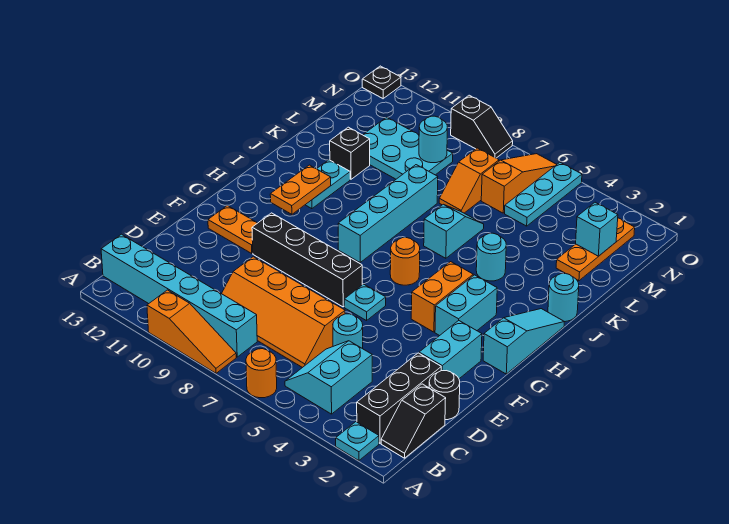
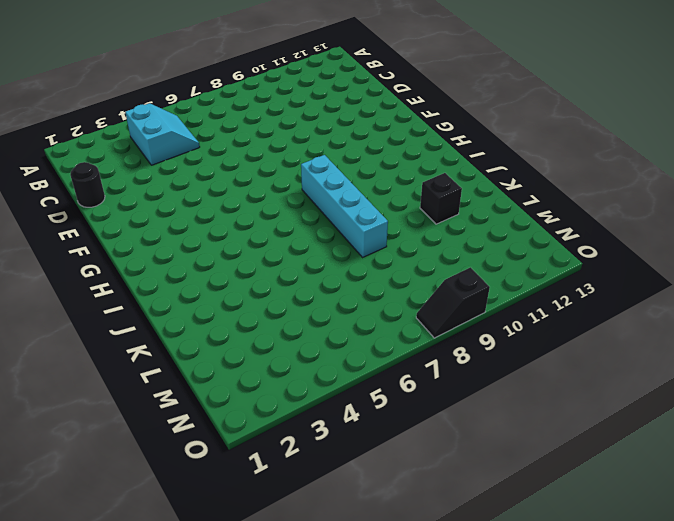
none -> cyan 1x1 plate [336,422,379,461]
none -> orange 1x1 round brick [246,349,277,398]
none -> orange 1x3 slope [147,290,236,373]
none -> black 1x2 slope [381,384,446,458]

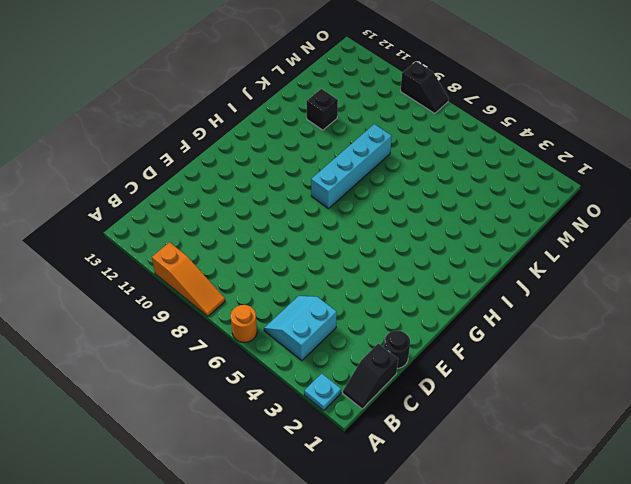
none -> black 1x3 brick [357,353,441,443]
none -> cyan 1x6 brick [101,234,257,357]
none -> orange 2x4 slope [222,257,345,368]
none -> cyan 1x1 round brick [333,314,363,349]

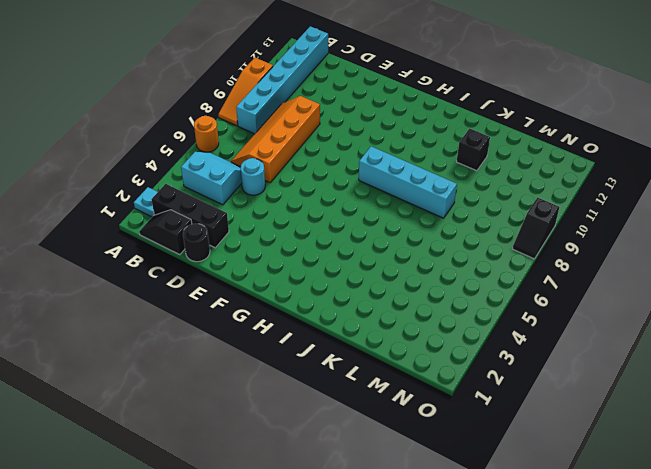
none -> cyan 1x2 brick [419,321,482,379]
none -> cyan 1x1 plate [344,284,386,321]
none -> black 1x4 brick [252,213,362,307]
none -> orange 1x2 plate [208,206,257,253]

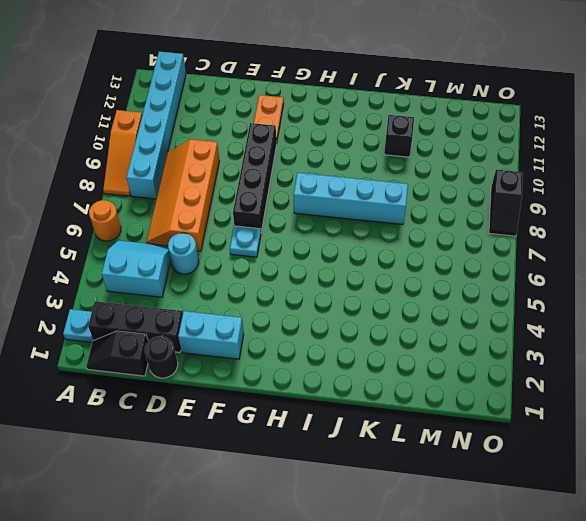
none -> cyan 1x3 slope [483,309,564,374]
none -> cyan 1x2 brick [435,275,497,336]
none -> orange 1x2 brick [411,262,473,332]
none -> orange 1x1 round brick [390,238,420,285]

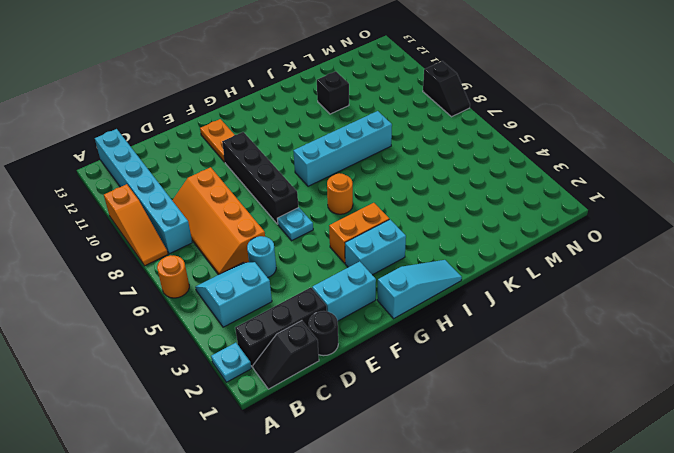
none -> cyan 1x2 plate [306,160,350,209]
none -> cyan 1x1 round brick [548,273,579,322]
none -> cyan 1x1 round brick [476,233,506,281]
none -> cyan 1x2 slope [424,204,484,258]

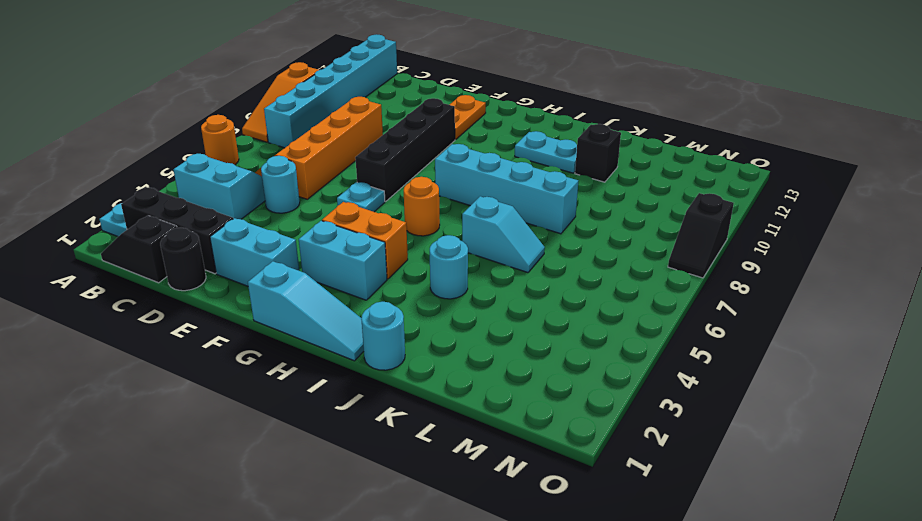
none -> orange 1x3 plate [556,218,635,281]
none -> orange 1x2 slope [439,148,499,213]
none -> cyan 2x3 plate [363,117,453,179]
none -> cyan 1x3 plate [505,162,582,226]

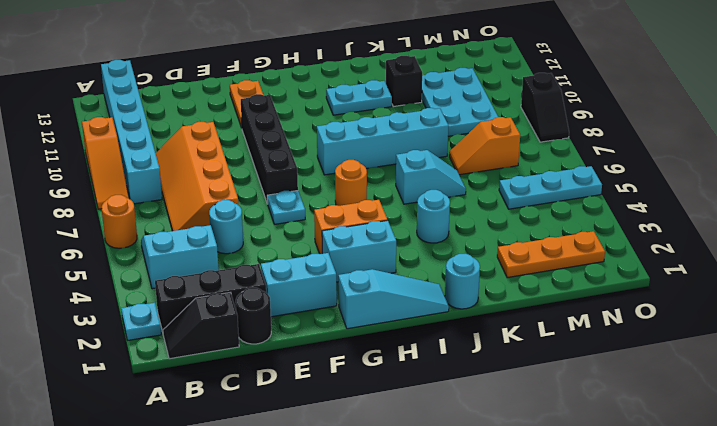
none -> orange 1x3 slope [481,154,557,213]
none -> black 1x1 plate [362,66,401,99]
none -> orange 1x2 plate [270,165,331,214]
none -> cyan 1x1 brick [576,202,618,256]

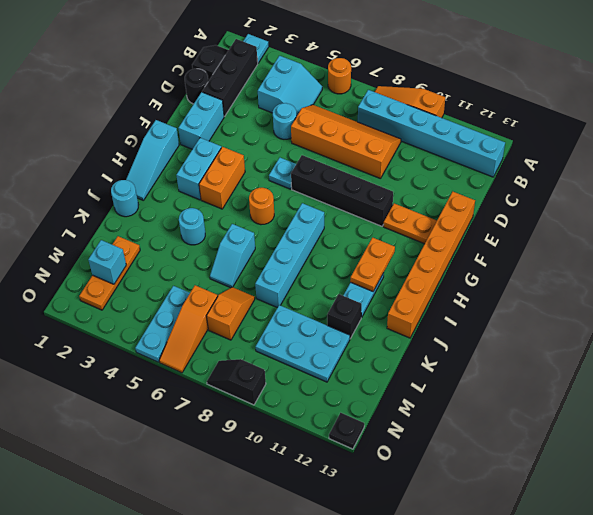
orange 1x6 brick [387,192,475,338] -> none
none -> cyan 1x1 round brick [419,116,448,163]

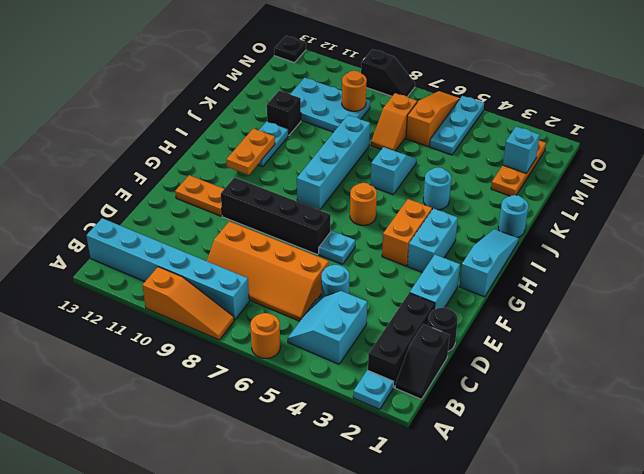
orange 1x1 round brick [342,71,367,111] -> cyan 1x1 round brick [419,116,448,163]

